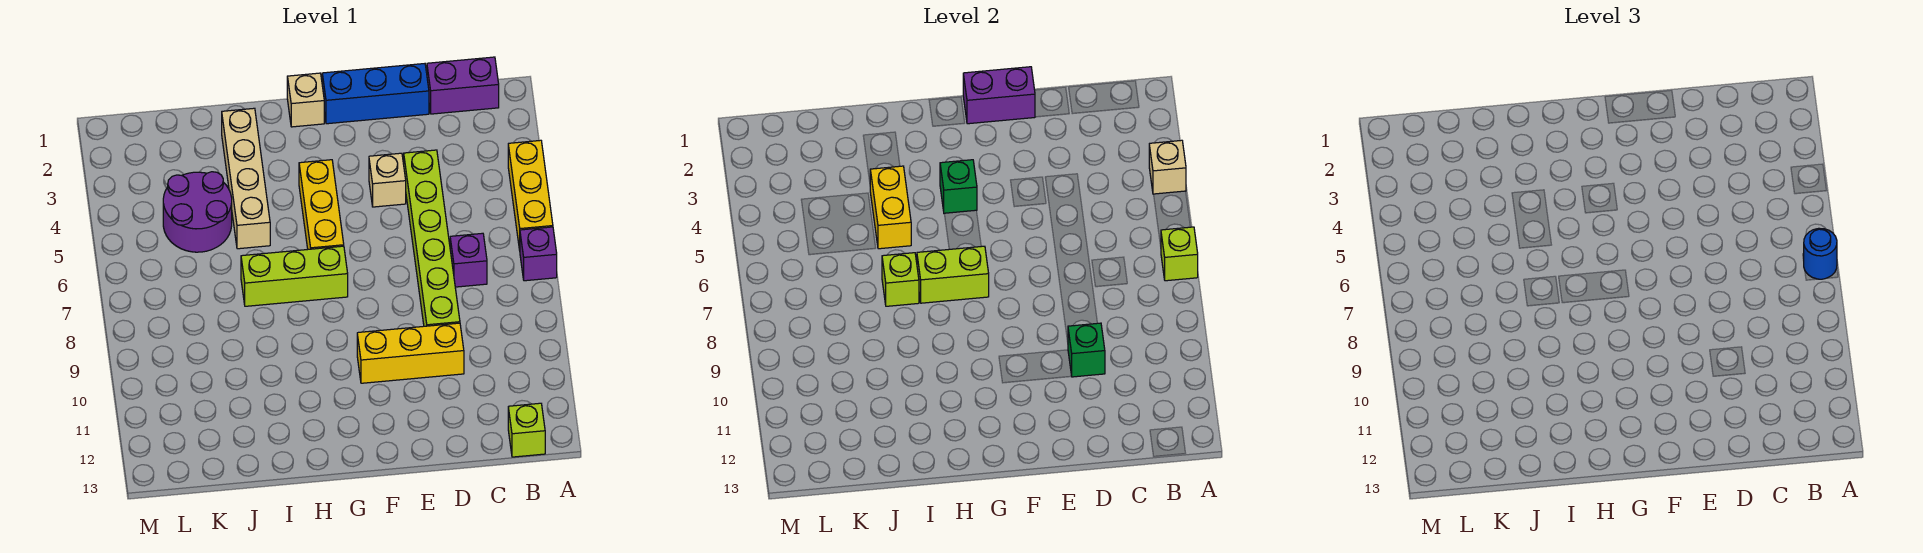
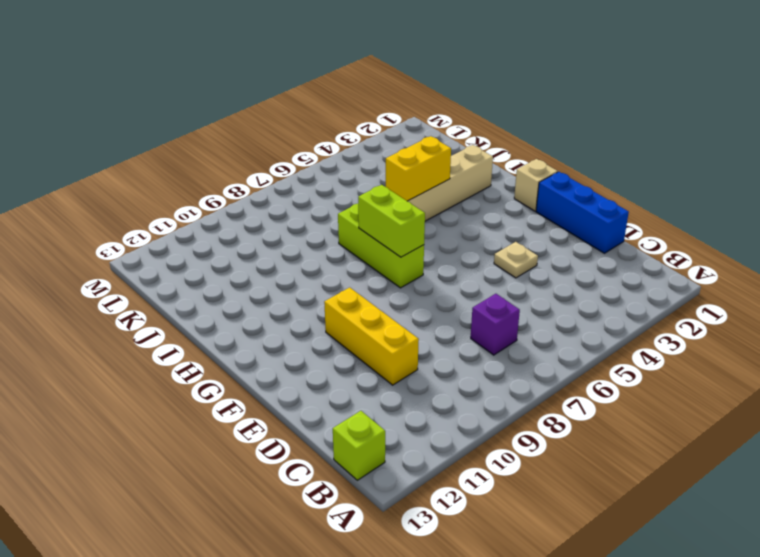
tan 1x1 plate [494,242,538,278] -> tan 1x1 brick [369,153,406,207]
none -> yellow 1x3 brick [508,140,553,250]
none -> purple 1x1 brick [520,227,557,281]
none -> purple 1x2 brick [427,57,499,114]

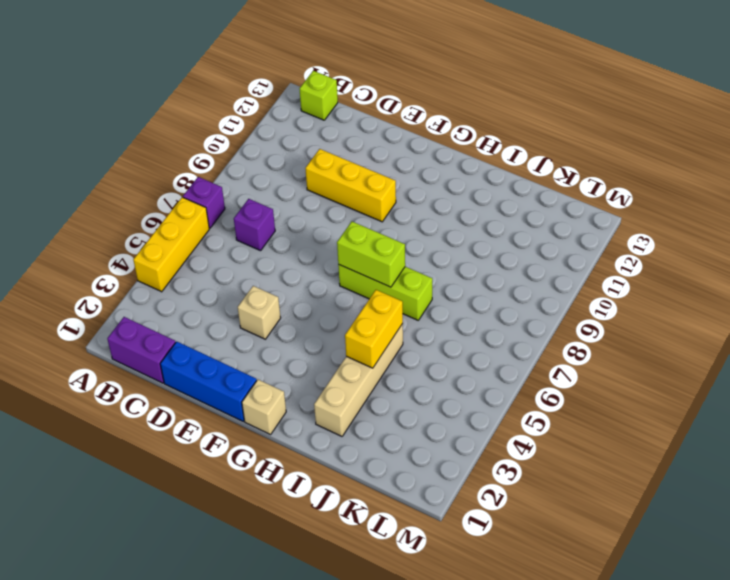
none -> lime 1x6 brick [404,150,460,326]
none -> yellow 1x3 brick [299,160,344,249]
none -> purple 2x2 round brick [163,172,232,252]

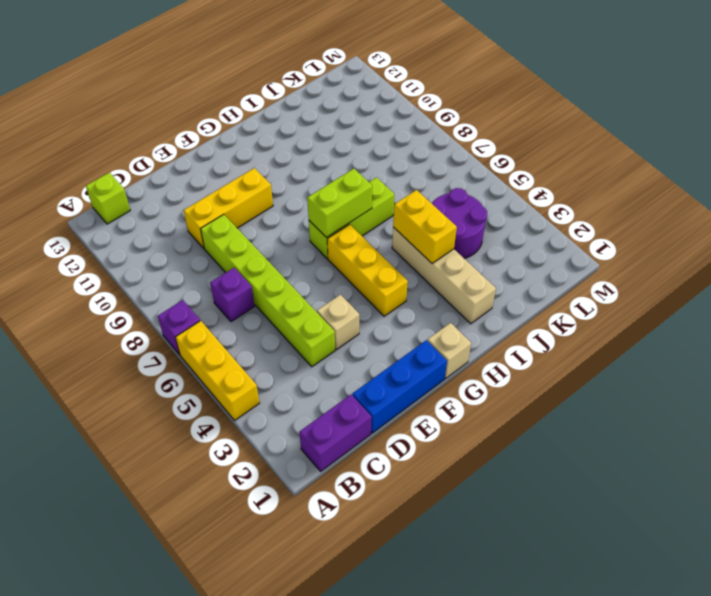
none -> tan 1x1 brick [1149,140,1186,194]
none -> lime 1x1 brick [1161,227,1198,281]
none -> green 1x1 brick [1068,323,1105,377]

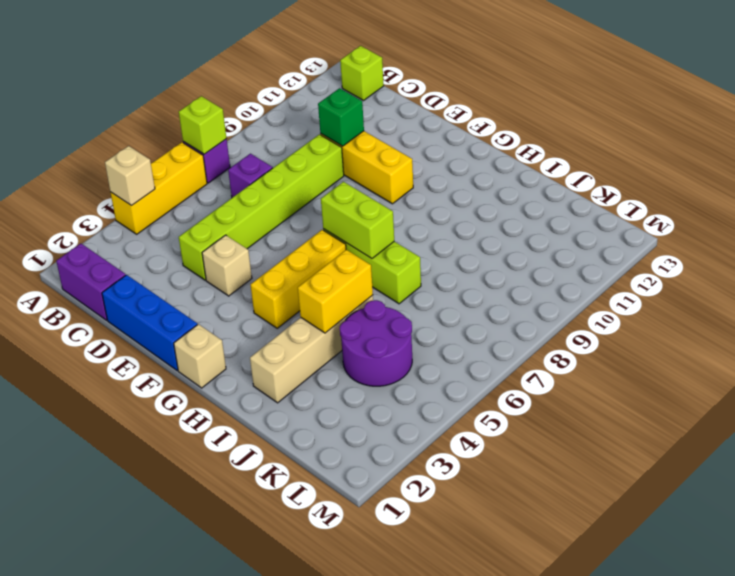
none -> purple 1x2 brick [963,67,1035,124]
none -> green 1x1 brick [940,160,977,213]
none -> lime 1x1 brick [882,253,919,306]

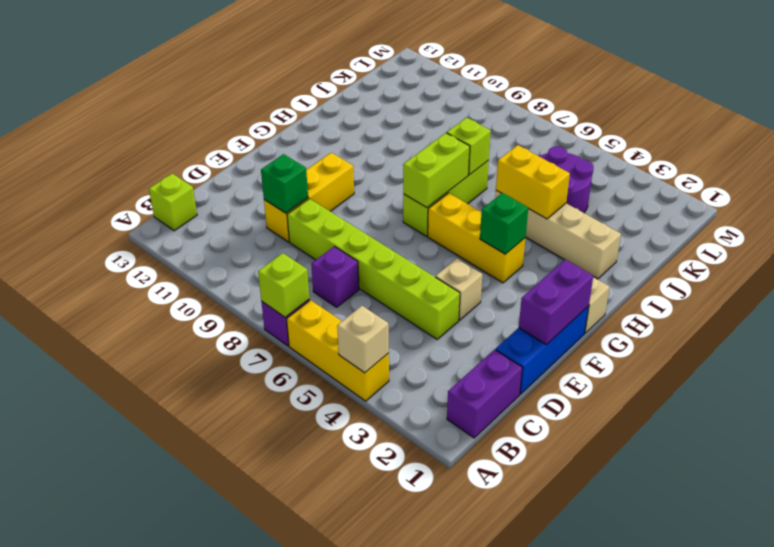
none -> blue 1x1 round brick [1804,228,1837,279]

